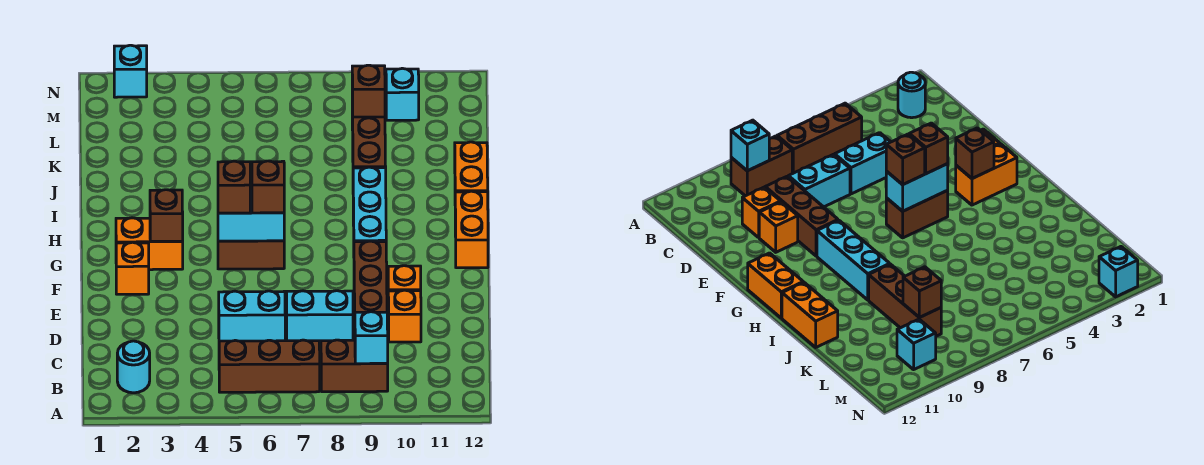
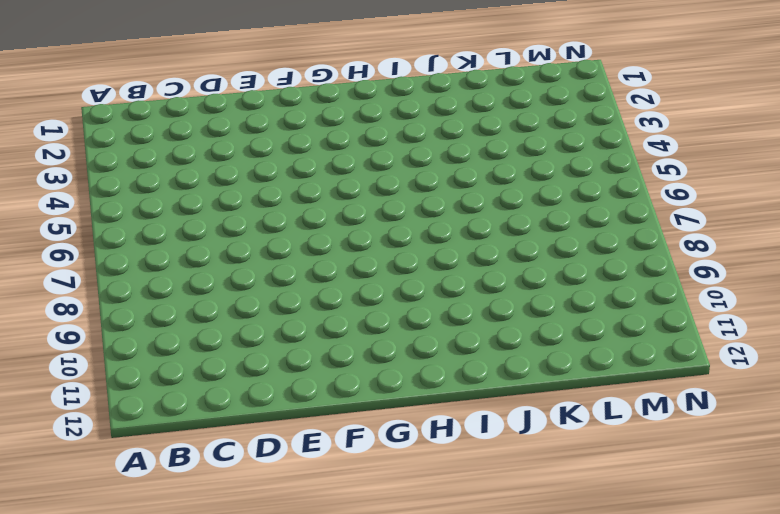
none -> cyan 1x1 round brick [117,341,150,393]
none -> brown 1x3 brick [219,340,320,392]
none -> brown 1x2 brick [321,340,388,392]

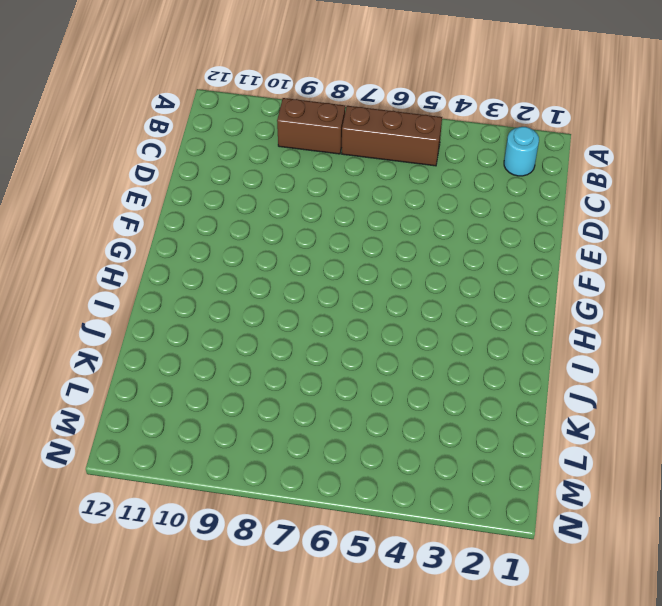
none -> cyan 1x2 brick [219,291,285,341]
none -> cyan 1x2 brick [287,291,353,343]
none -> brown 1x3 brick [354,241,387,321]

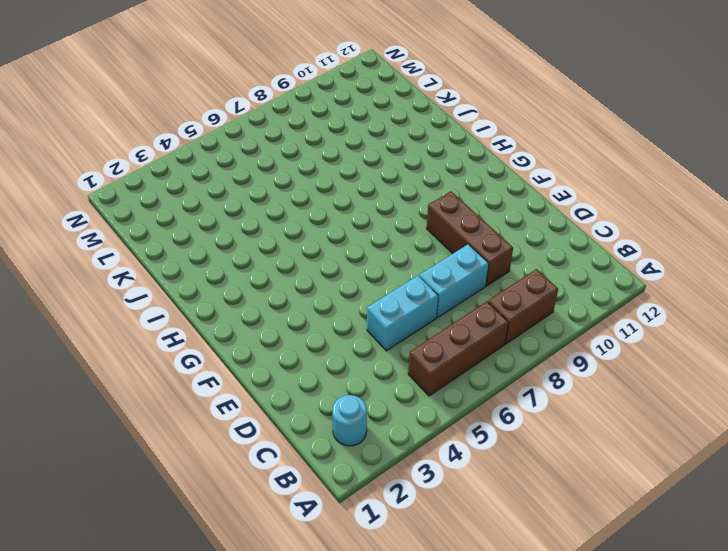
none -> orange 1x1 brick [388,290,421,342]
none -> orange 1x1 brick [388,266,421,291]
none -> orange 1x1 brick [116,242,149,294]

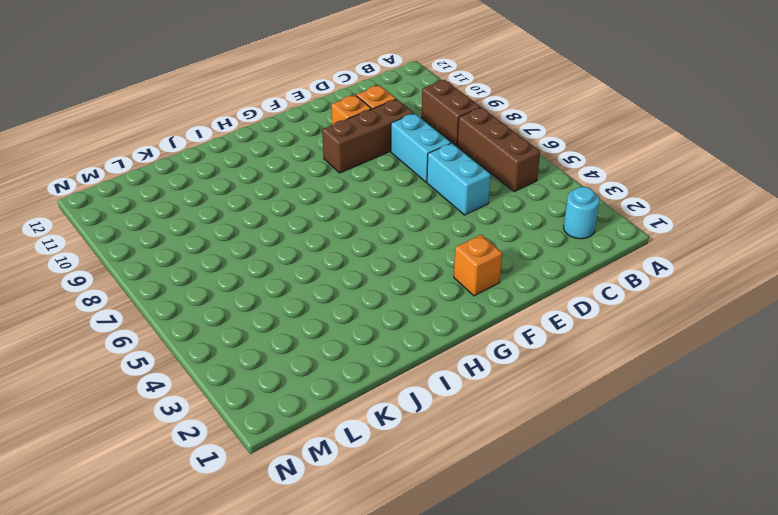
none -> orange 1x2 brick [116,218,183,270]
none -> brown 1x2 brick [218,241,284,269]
none -> cyan 1x3 brick [353,167,386,242]

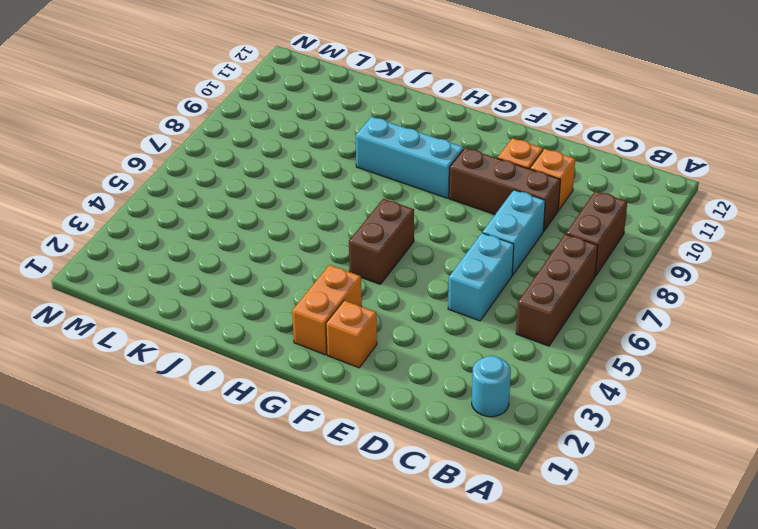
none -> orange 1x2 brick [455,191,488,268]
none -> orange 1x2 brick [455,142,488,192]
none -> brown 1x3 brick [352,103,386,168]

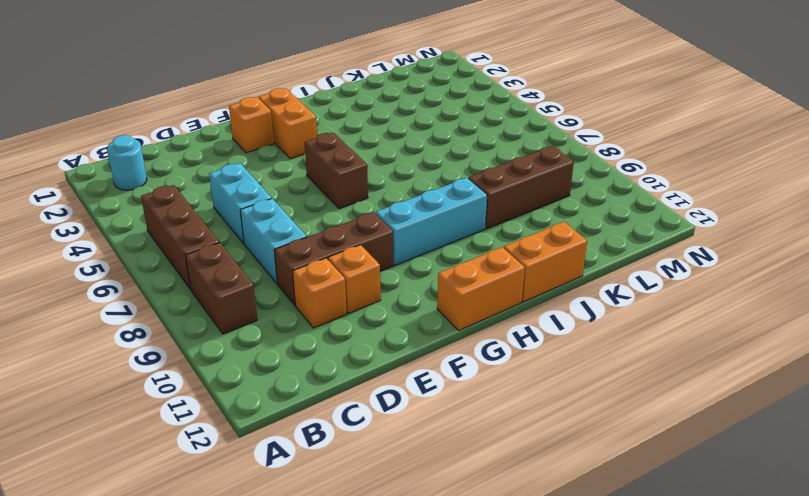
none -> cyan 1x1 brick [386,68,419,120]
none -> cyan 1x1 brick [114,45,147,97]
none -> cyan 1x1 brick [355,312,388,364]

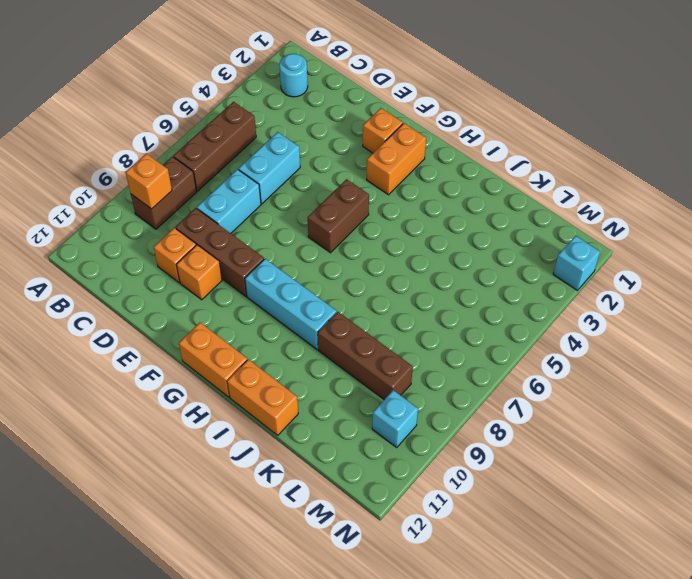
orange 1x1 brick [126,154,172,209] -> cyan 1x1 brick [355,312,388,364]
none -> brown 1x1 brick [150,190,183,241]
none -> cyan 1x2 brick [218,190,284,241]
none -> brown 1x1 brick [352,65,385,117]

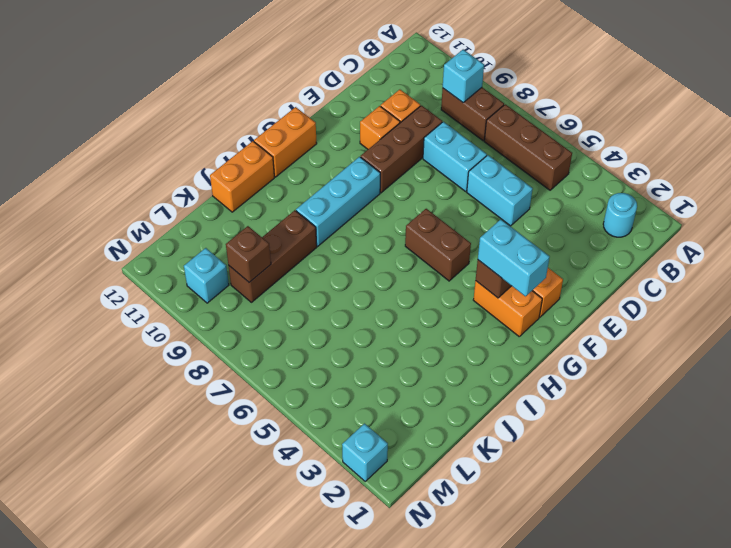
cyan 1x2 brick [478,219,549,296] -> cyan 1x2 brick moved to [218,190,284,241]
none -> brown 1x1 brick [218,161,250,213]
none -> brown 1x1 brick [252,161,284,213]

